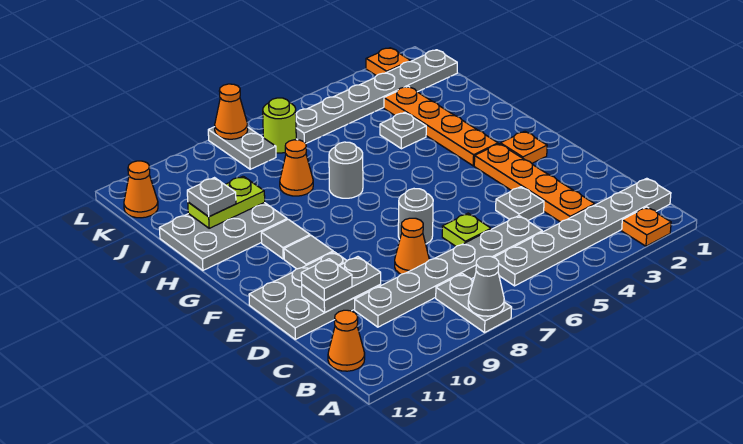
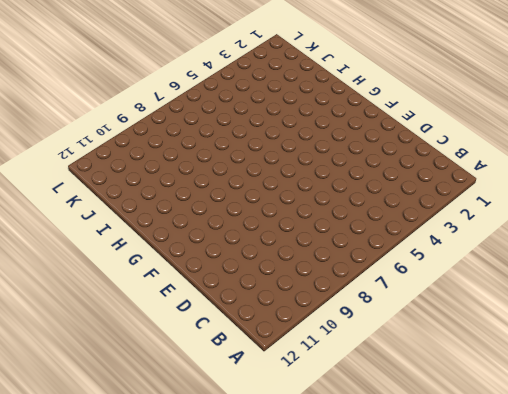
none -> orange 1x1 plate [622,207,671,246]
none -> grey 1x2 plate [436,274,512,332]
none -> grey 1x6 plate [494,178,671,286]
none -> orange 1x1 cone [328,310,365,371]

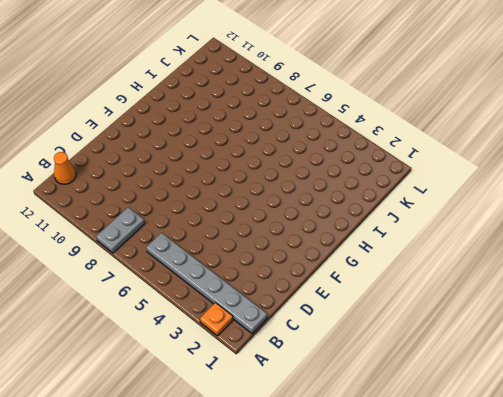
none -> orange 1x4 plate [474,144,595,222]
none -> grey 1x6 plate [355,216,542,327]
none -> grey 1x1 plate [496,187,544,221]
none -> lime 1x1 plate [442,213,491,246]

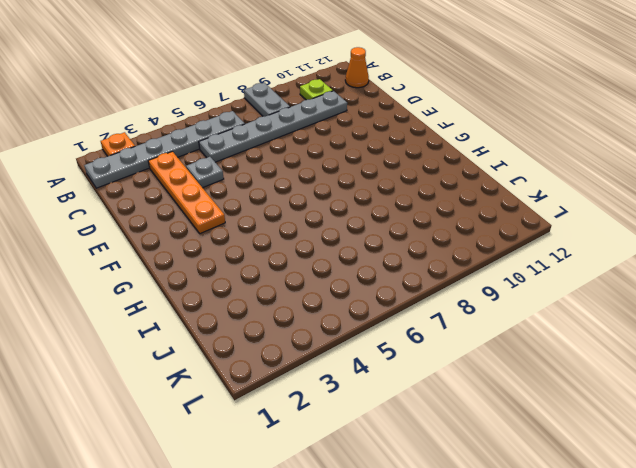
lime 1x1 plate [300,79,333,100] -> lime 1x1 plate moved to [442,213,491,246]
none -> orange 1x1 cone [395,218,429,274]
none -> grey 2x3 plate [249,252,381,339]
none -> grey 1x1 round brick [398,189,433,244]
none -> orange 1x1 plate [500,131,547,163]

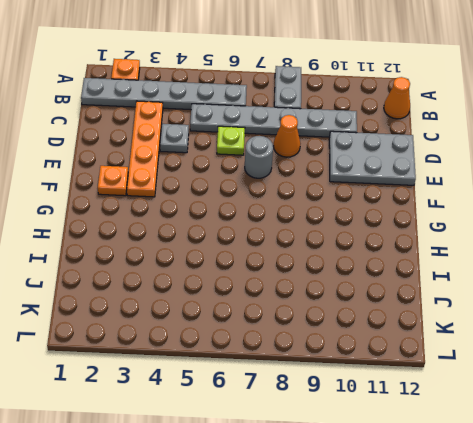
none -> grey 1x1 tile [284,236,333,269]
none -> orange 1x4 plate [384,86,498,166]
none -> grey 1x1 tile [261,219,310,259]
none -> grey 1x1 round brick [329,142,363,198]

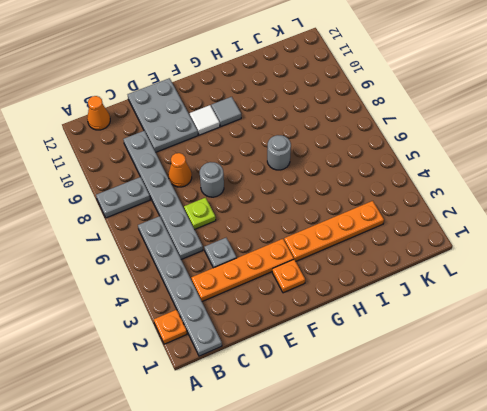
white 1x1 tile [190,105,220,135] -> grey 1x1 tile [284,236,333,269]
none -> grey 2x3 plate [159,203,287,270]
none -> grey 1x1 plate [380,112,426,149]
none -> orange 1x1 cone [280,140,313,196]
none -> grey 1x6 plate [296,50,457,144]

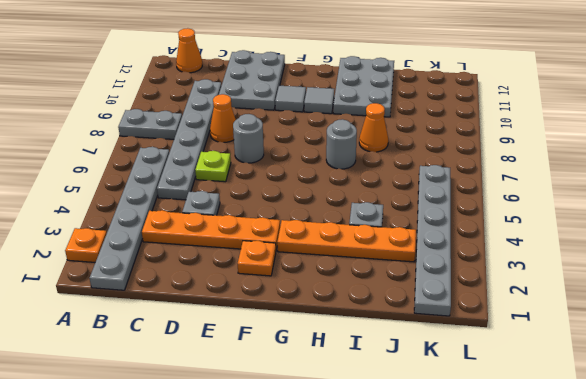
none -> lime 1x1 round brick [263,98,296,153]
none -> grey 1x2 plate [208,127,276,169]
none -> orange 1x1 cone [124,161,158,218]
none -> orange 1x1 plate [366,48,411,76]

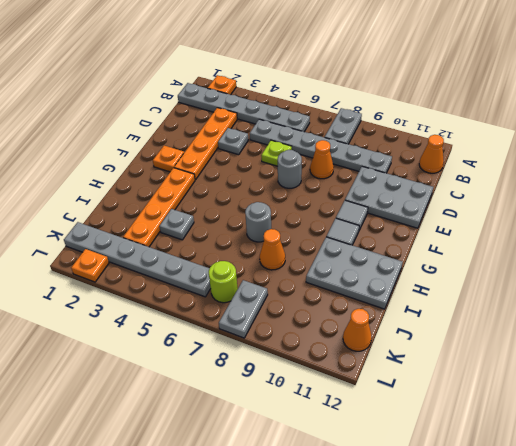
none -> grey 1x1 cone [468,256,504,316]
none -> grey 1x2 plate [302,257,381,312]
none -> lime 1x2 plate [188,176,265,228]
none -> orange 1x1 cone [215,84,248,139]

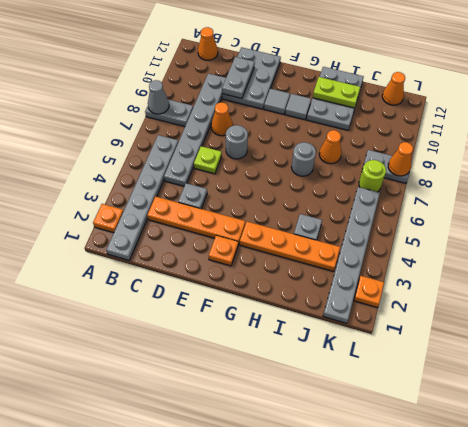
lime 1x2 plate [313,77,360,108] -> lime 1x2 plate turned to [188,176,265,228]
none -> grey 1x1 plate [301,259,352,301]
none -> grey 1x1 plate [187,178,236,217]

